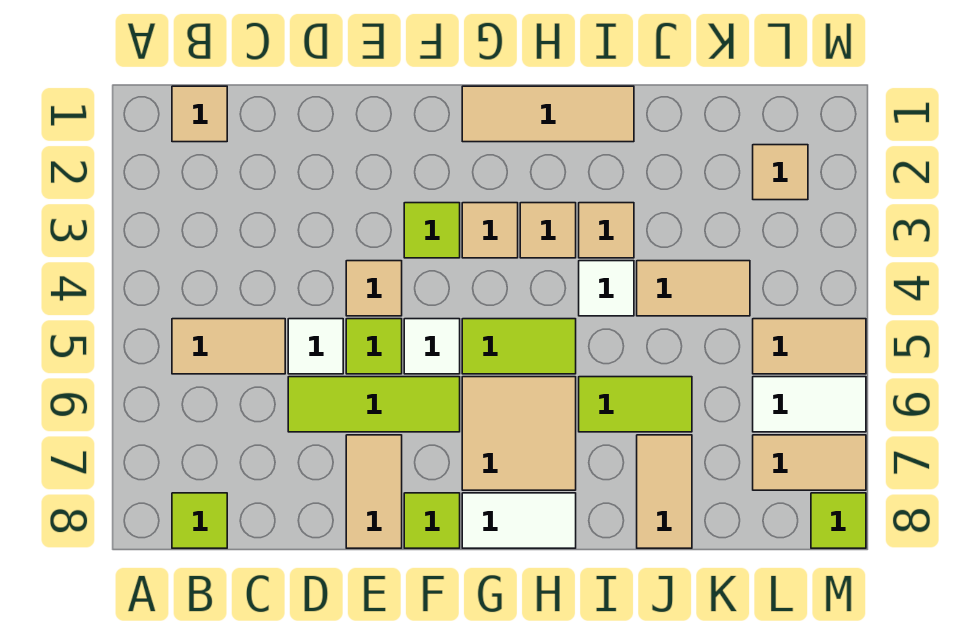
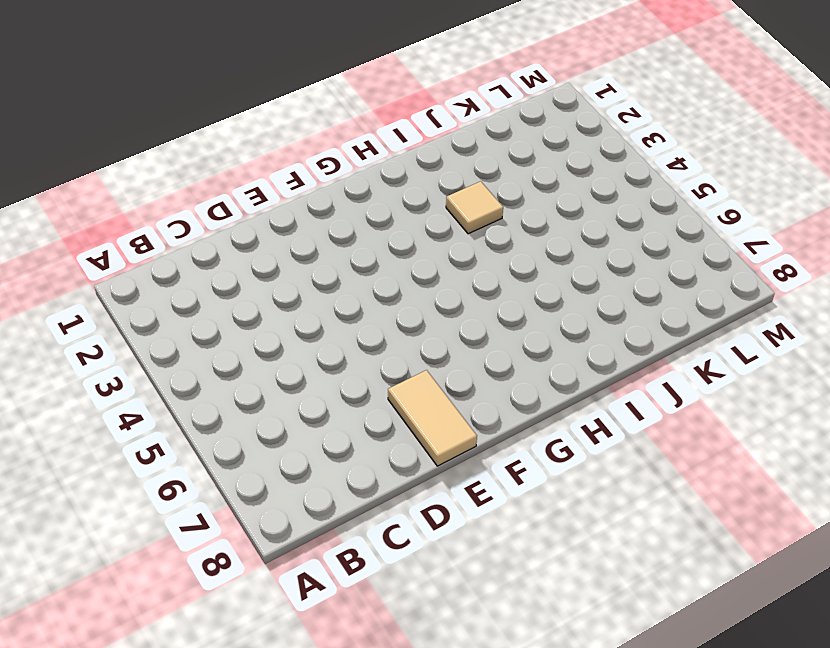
none -> tan 1x1 tile [172,86,227,142]
none -> tan 1x2 tile [172,319,285,374]
none -> lime 1x1 tile [172,493,227,548]

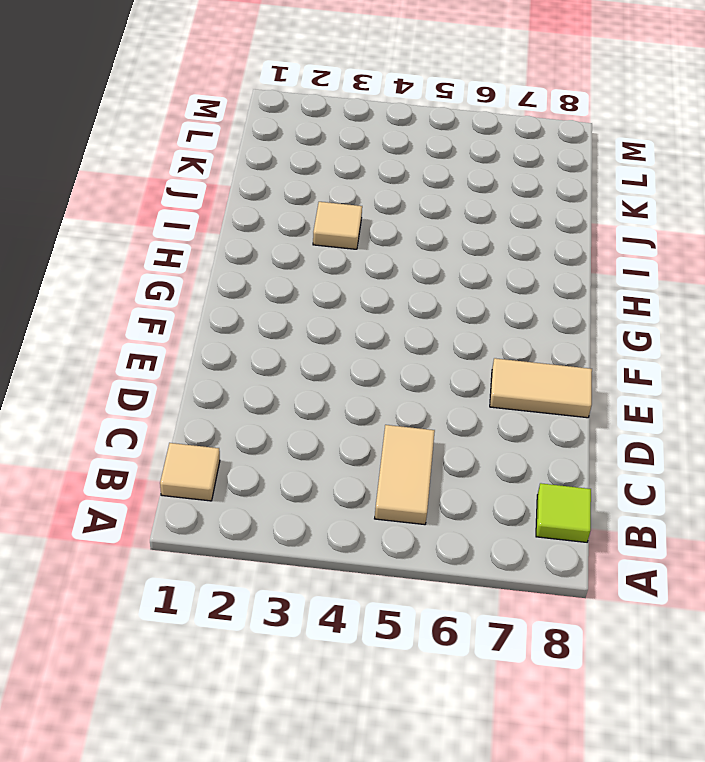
none -> white 1x1 tile [288,319,343,374]
none -> lime 1x3 tile [288,377,460,432]
none -> tan 1x1 tile [346,261,402,316]

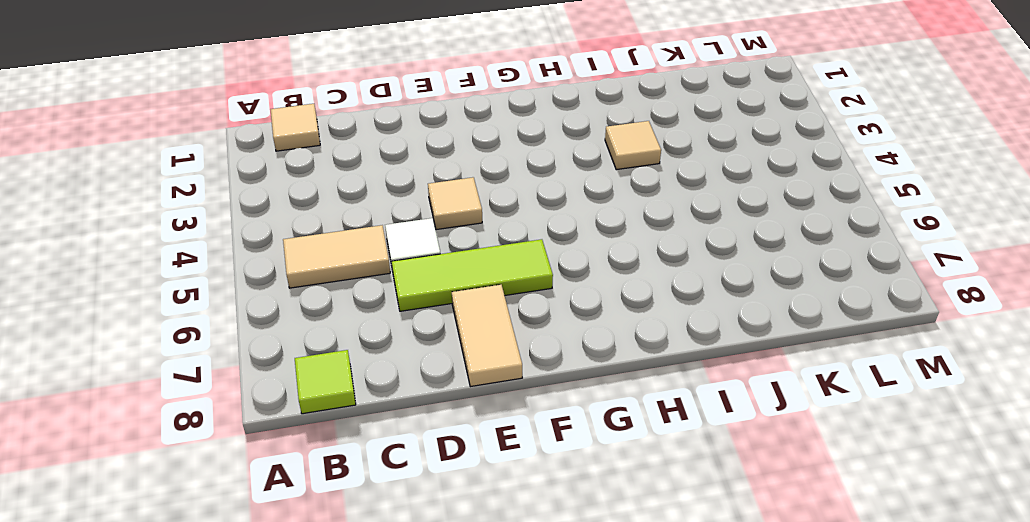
none -> lime 1x1 tile [346,319,402,374]
none -> lime 1x1 tile [404,203,460,258]
none -> white 1x1 tile [404,319,460,374]

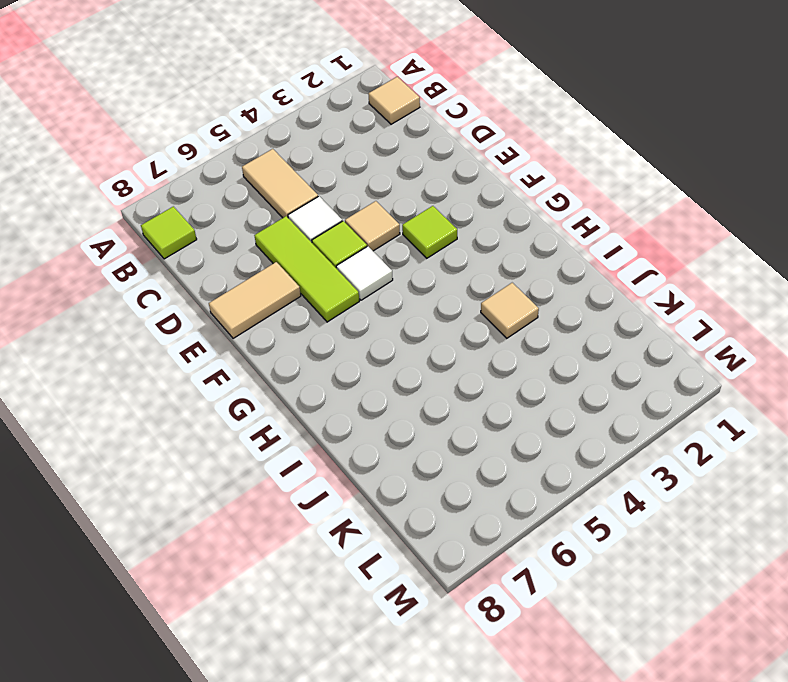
none -> lime 1x1 tile [404,493,460,548]
none -> tan 1x3 tile [462,86,634,142]
none -> tan 1x1 tile [462,203,518,258]

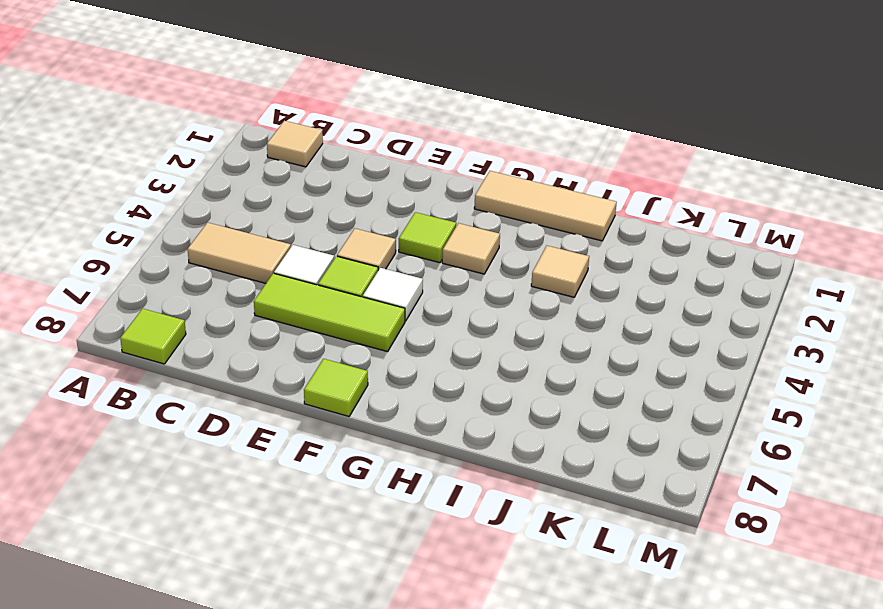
none -> tan 1x2 tile [346,435,402,548]
none -> lime 1x2 tile [462,319,576,374]
none -> tan 2x2 tile [462,377,576,490]

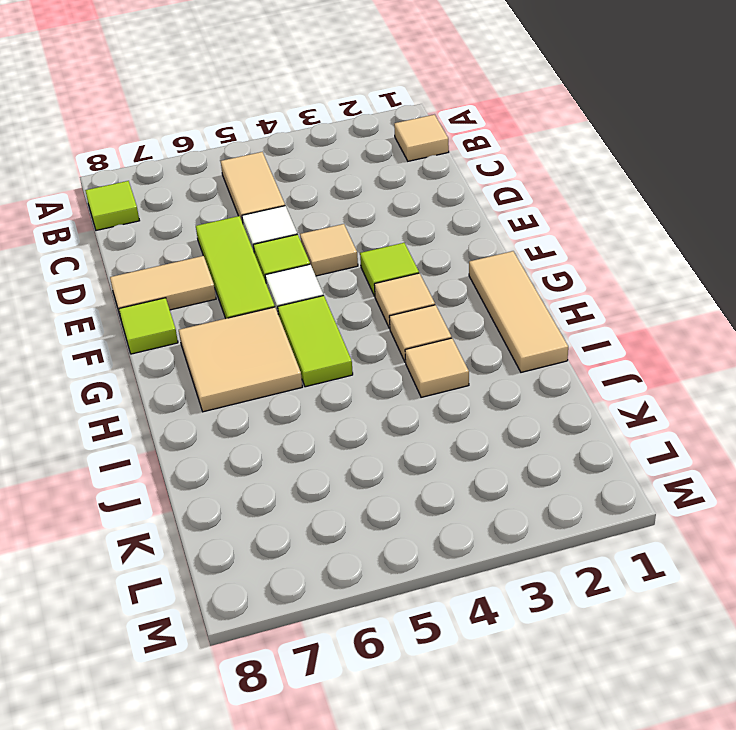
none -> white 1x2 tile [462,493,576,548]
none -> white 1x1 tile [579,261,634,316]
none -> lime 1x2 tile [579,377,692,432]

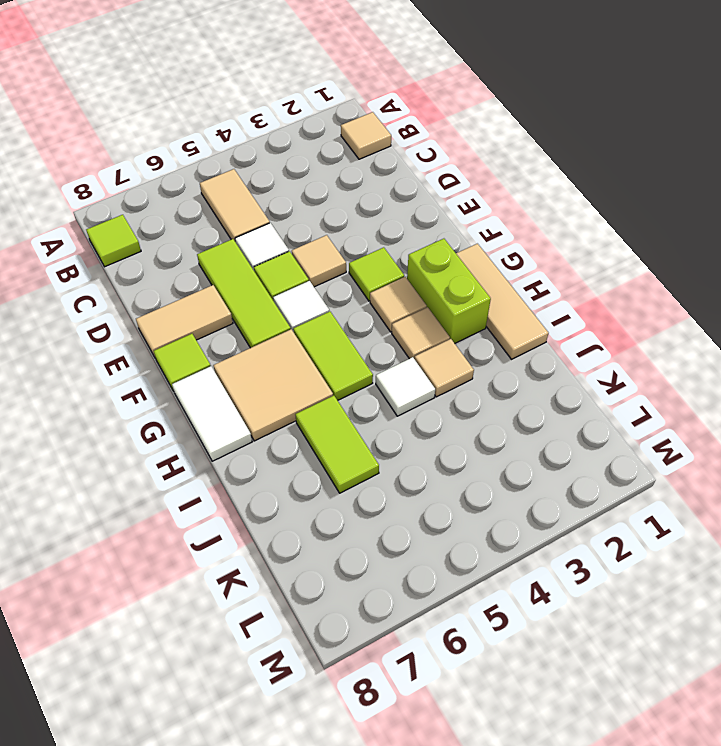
lime 1x2 brick [407,239,491,343] -> none
none -> tan 1x2 tile [637,261,750,316]
none -> tan 1x2 tile [637,435,692,548]
none -> tan 1x1 tile [753,145,808,200]

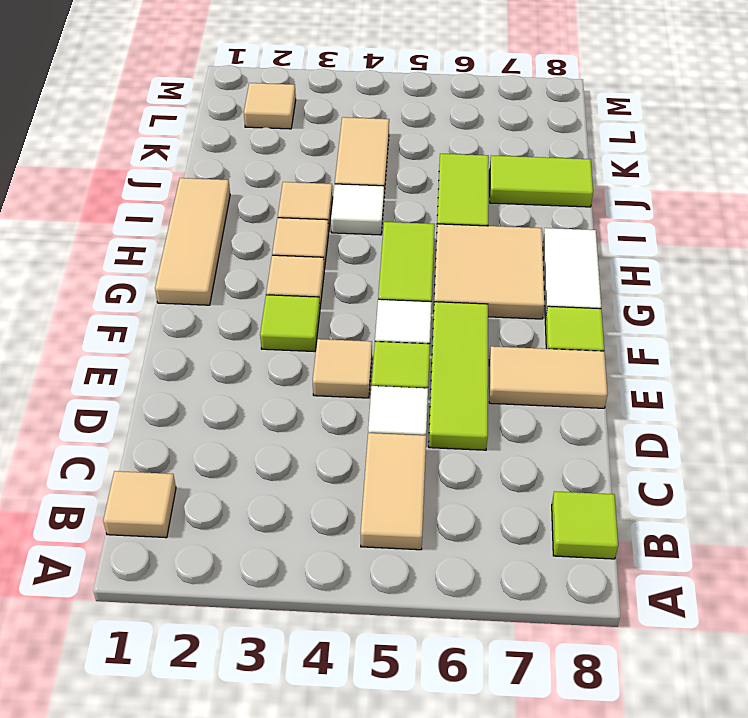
lime 1x2 tile [490,155,593,207] -> tan 1x2 tile [637,435,692,548]
none -> tan 1x2 tile [753,319,866,374]
none -> white 1x2 tile [753,377,866,432]
none -> tan 1x2 tile [753,435,866,490]

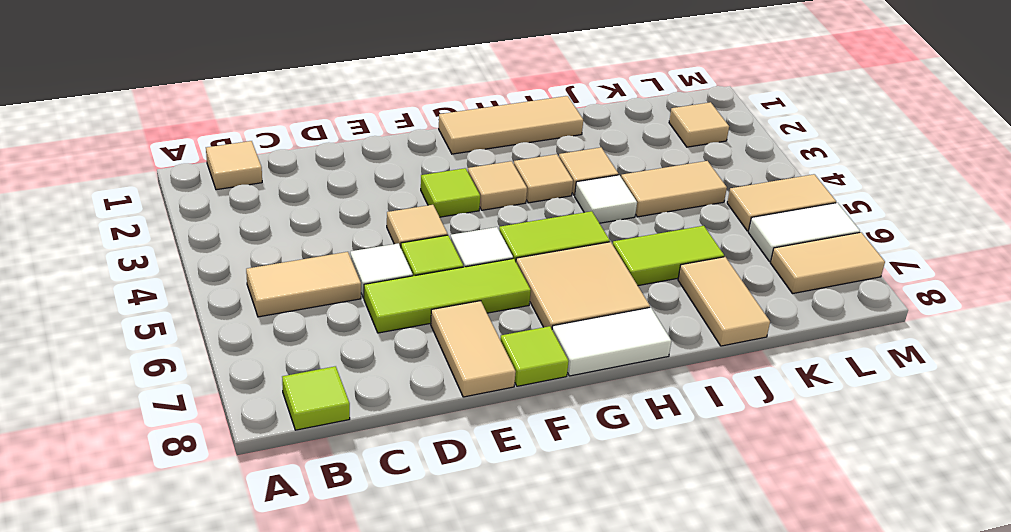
none -> lime 1x1 tile [811,493,866,548]

